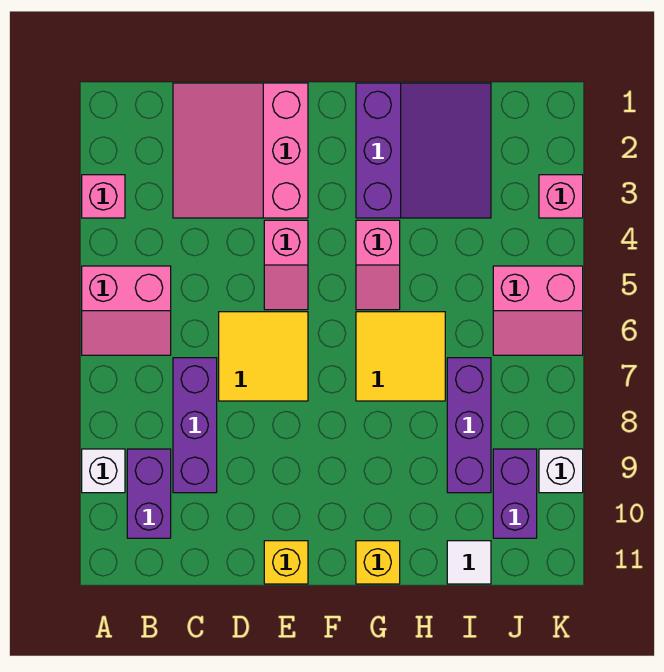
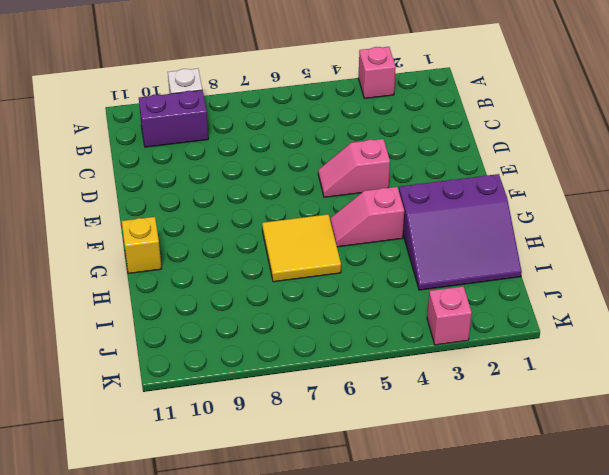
none -> pink 2x2 slope [82,266,171,355]
none -> pink 3x3 slope [173,83,308,218]
none -> purple 1x3 brick [173,358,217,493]

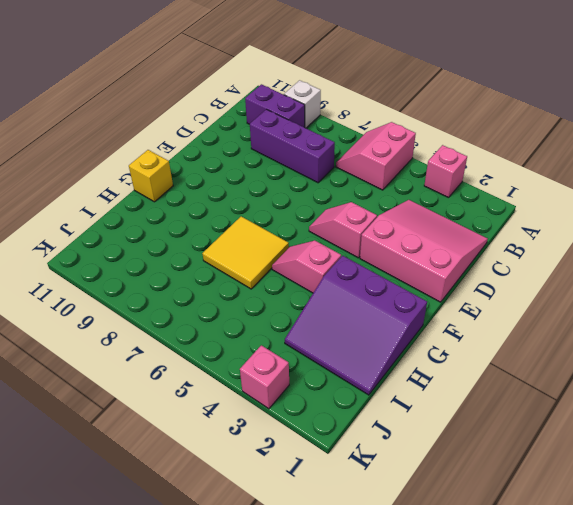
none -> yellow 2x2 tile [219,312,308,401]
none -> yellow 1x1 brick [264,541,308,584]
none -> purple 1x3 brick [447,358,491,493]

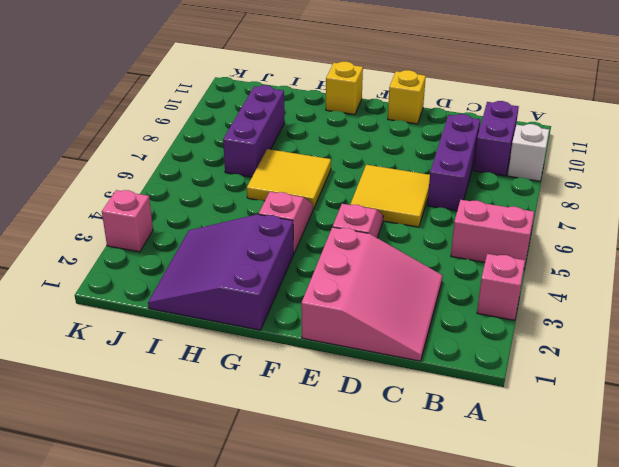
none -> white 1x1 tile [447,541,491,584]
none -> pink 2x2 slope [493,266,583,355]
none -> purple 1x2 brick [493,449,537,538]

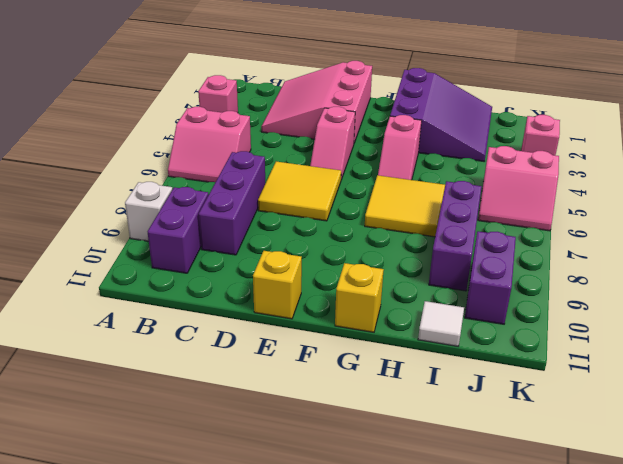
none -> white 1x1 brick [539,449,583,493]

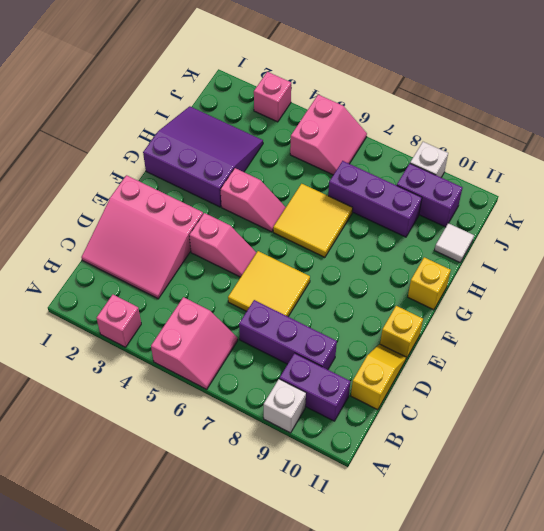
yellow 1x2 slope [351,344,406,410] -> none

